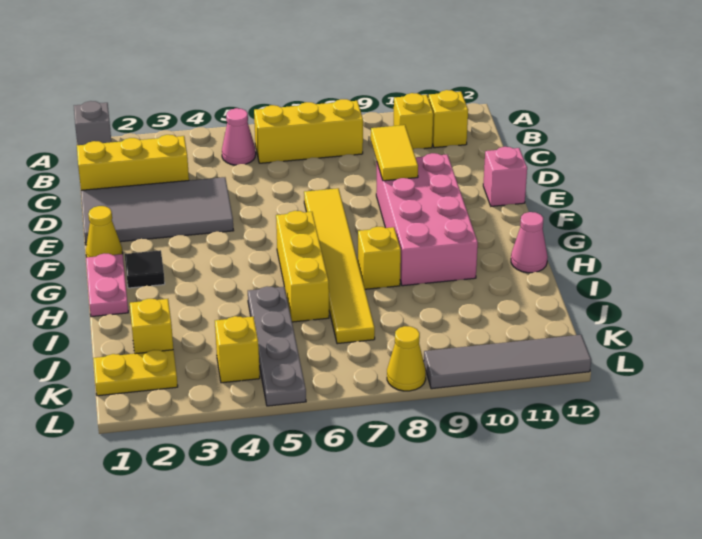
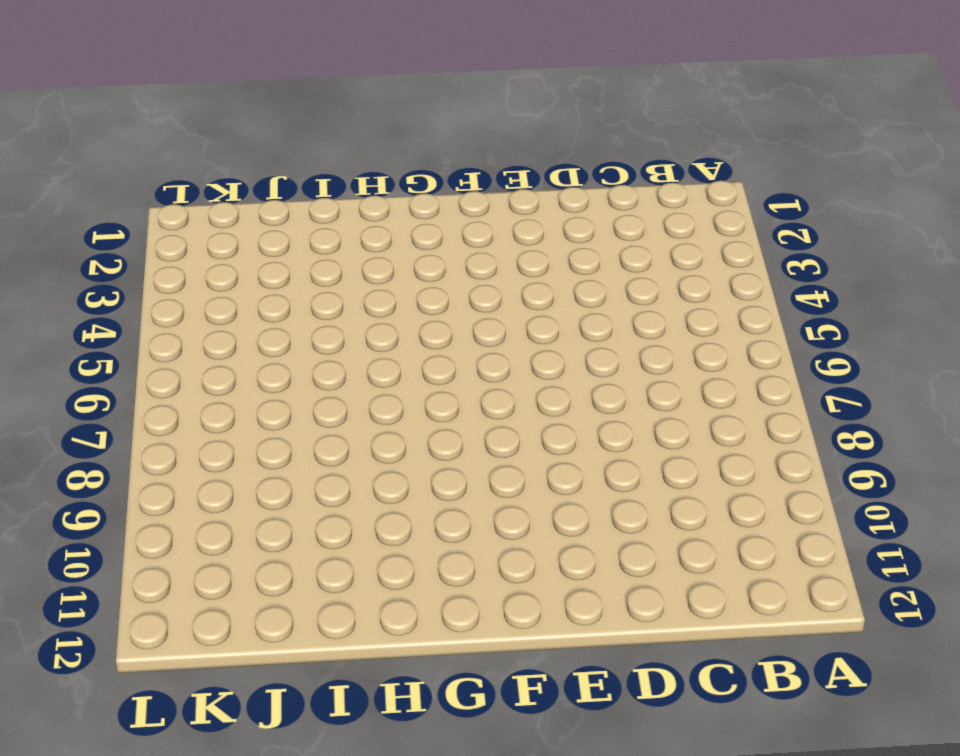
none -> grey 1x1 brick [74,101,111,145]
none -> pink 1x1 cone [222,108,256,165]
none -> yellow 1x3 brick [254,99,363,163]

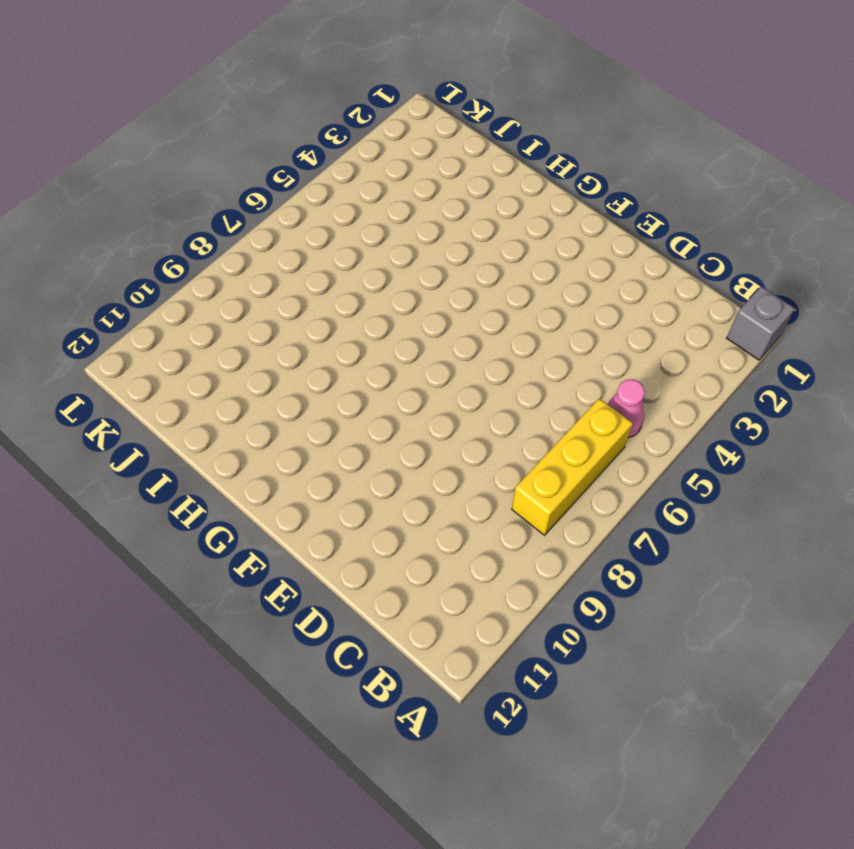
none -> yellow 1x1 brick [394,93,433,149]
none -> yellow 1x1 brick [428,90,468,148]
none -> yellow 1x3 brick [77,135,189,190]

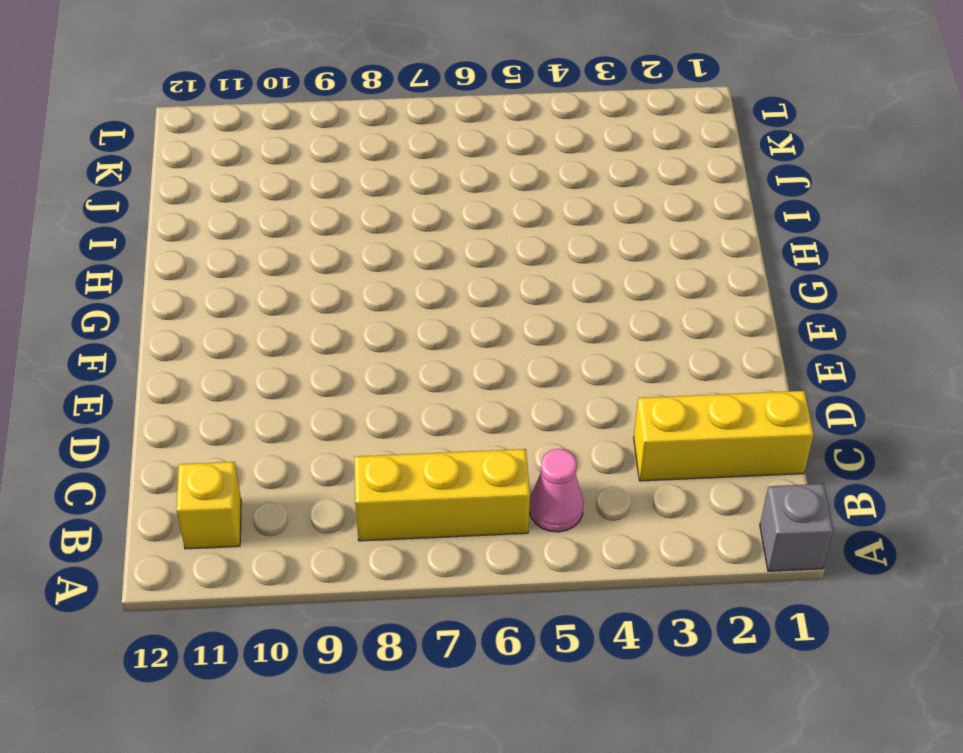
none -> yellow 1x1 brick [394,93,433,149]
none -> grey 2x4 tile [81,177,234,245]
none -> yellow 1x6 tile [304,188,375,344]

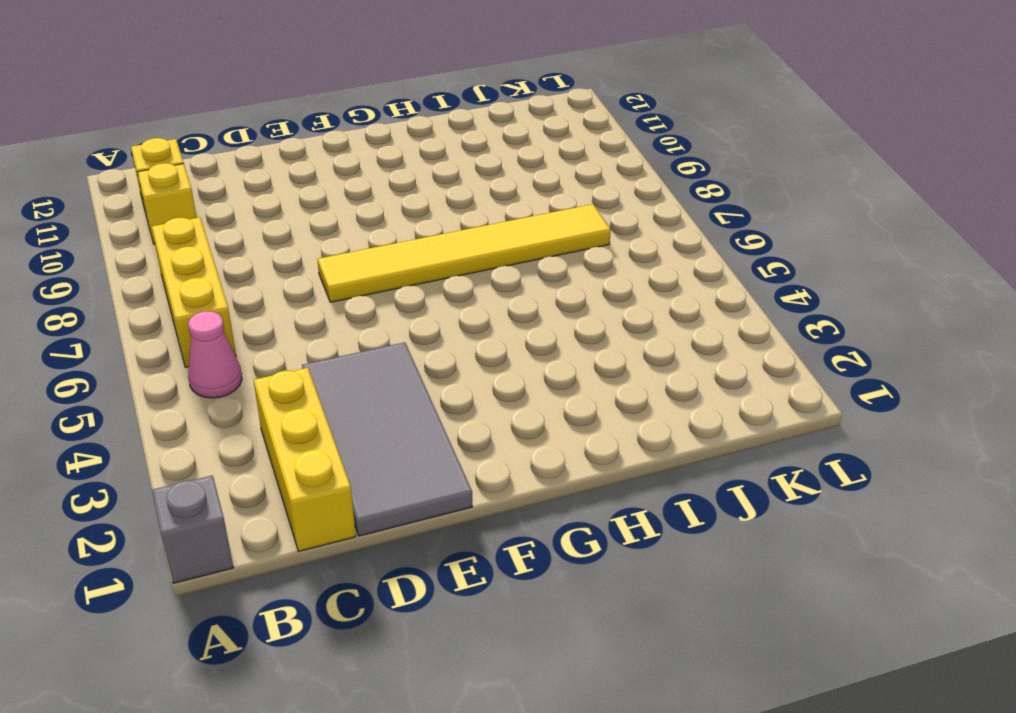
none -> pink 2x4 brick [376,153,478,286]
none -> pink 1x1 brick [483,147,527,206]
none -> yellow 1x1 cone [86,206,123,257]

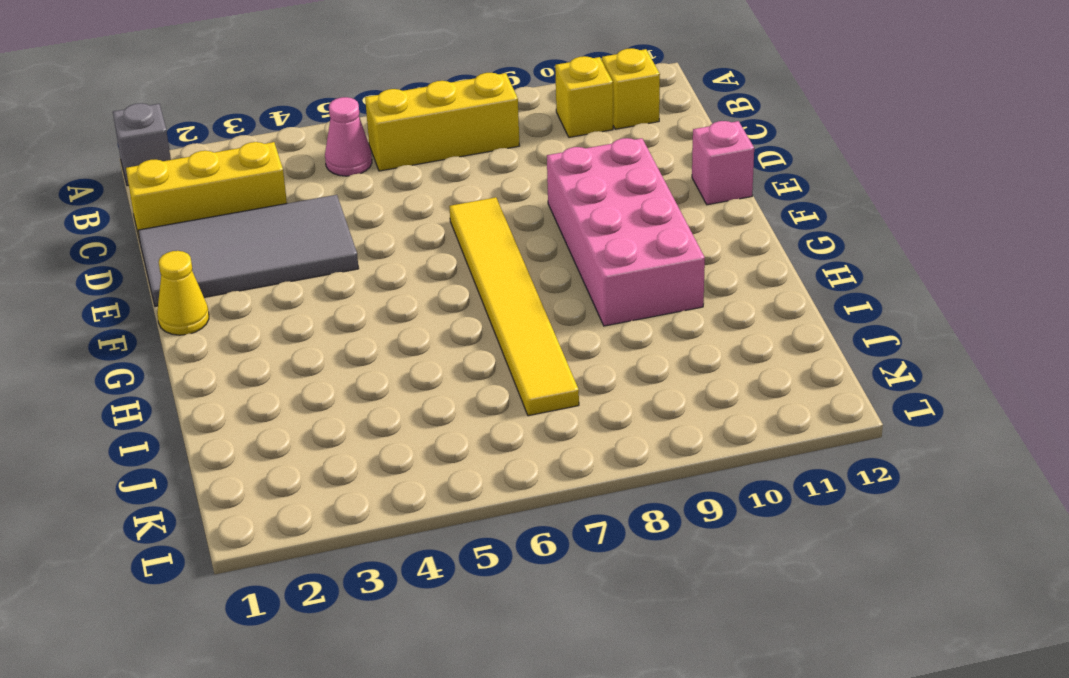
none -> pink 1x2 plate [86,254,128,317]
none -> black 1x1 tile [125,250,165,288]
none -> yellow 1x3 brick [276,211,329,322]

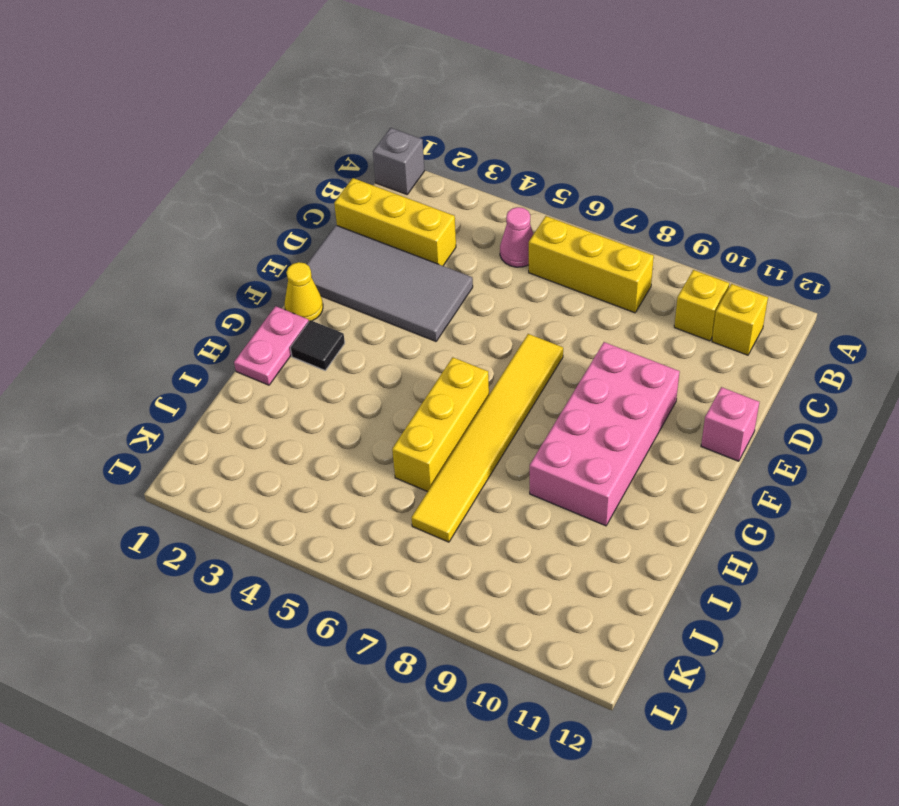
none -> yellow 1x1 brick [358,227,401,289]
none -> pink 1x1 cone [511,212,548,273]
none -> grey 1x4 plate [248,286,306,406]

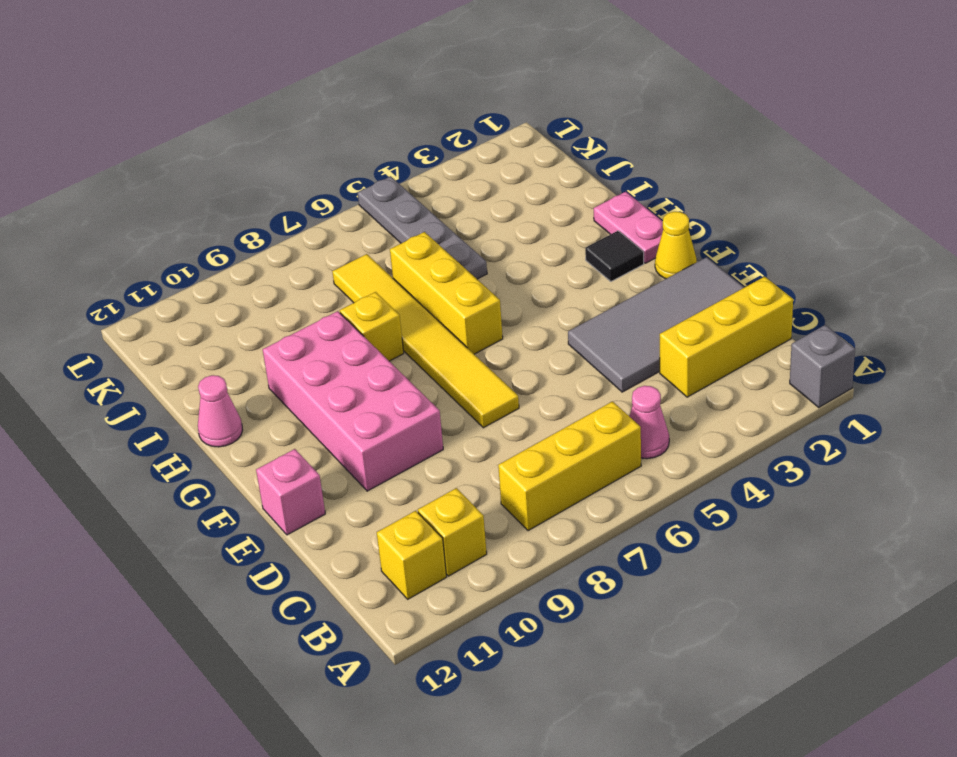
none -> yellow 1x1 brick [130,299,173,354]
none -> yellow 1x2 plate [93,350,178,396]
none -> yellow 1x1 brick [215,316,260,383]

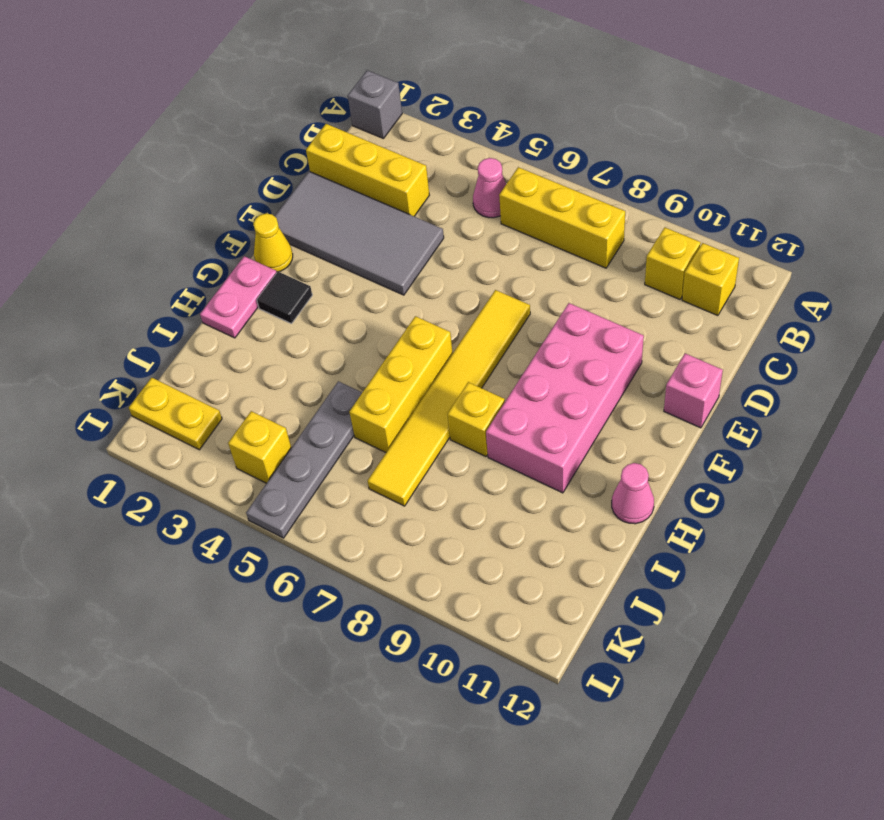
none -> yellow 1x1 brick [130,299,173,354]
none -> yellow 1x1 cone [387,326,426,391]
none -> grey 1x4 tile [424,335,591,389]

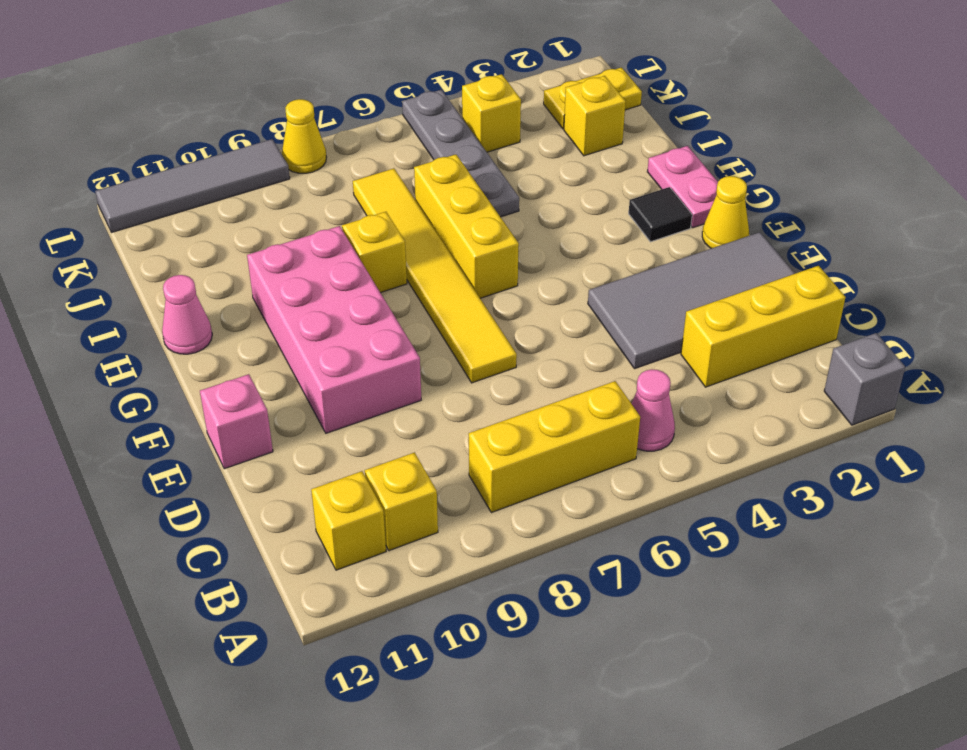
none -> yellow 1x2 tile [371,125,418,181]

